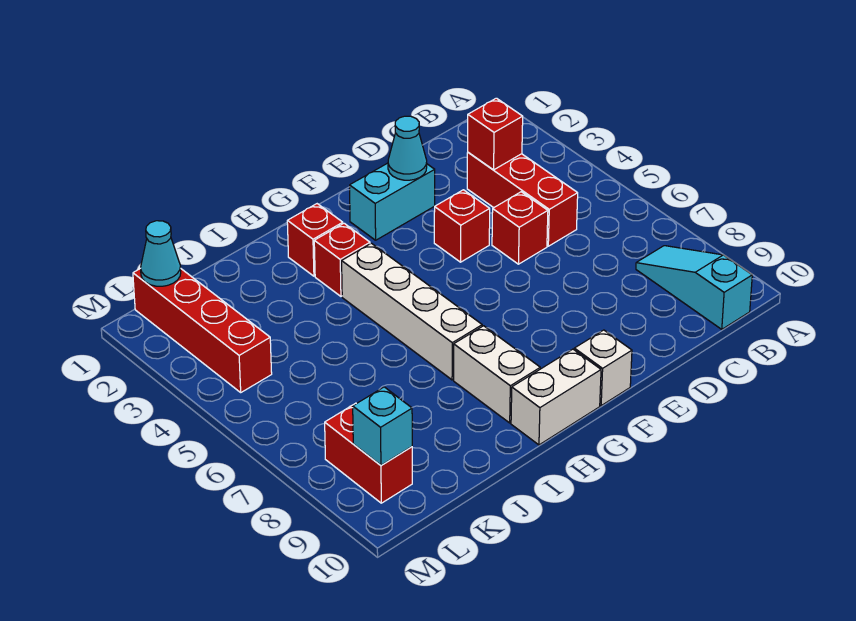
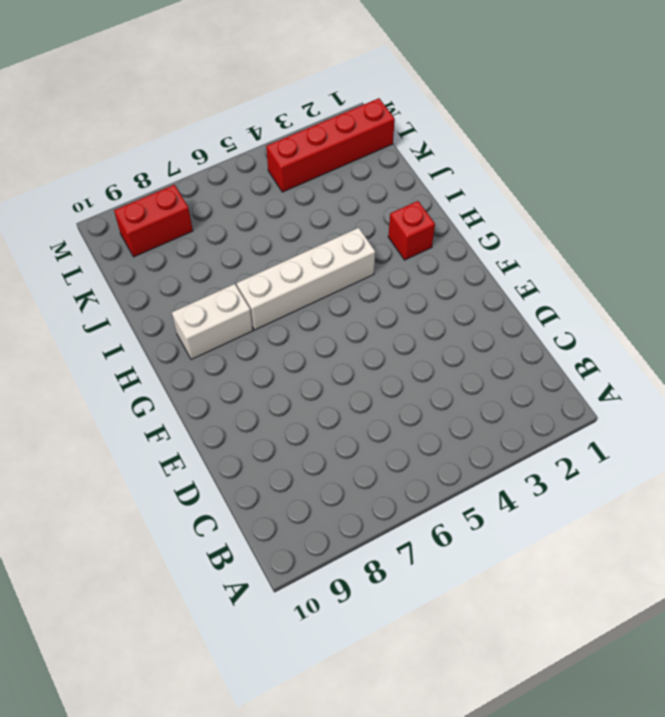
none -> cyan 1x3 slope [636,246,752,329]
none -> red 1x3 brick [467,153,578,246]
none -> red 1x1 brick [492,192,548,264]

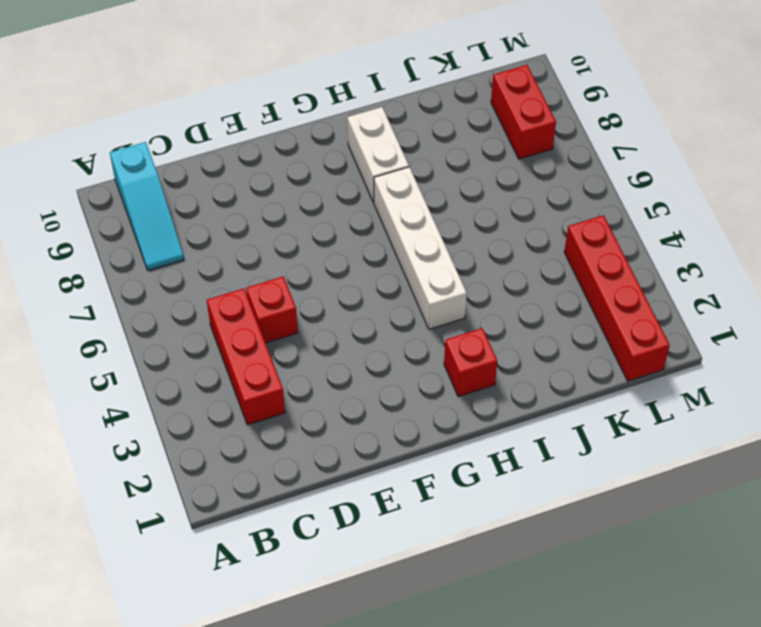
none -> cyan 1x2 brick [350,163,435,240]
none -> red 1x1 brick [434,190,490,262]
none -> white 1x1 brick [574,330,632,406]

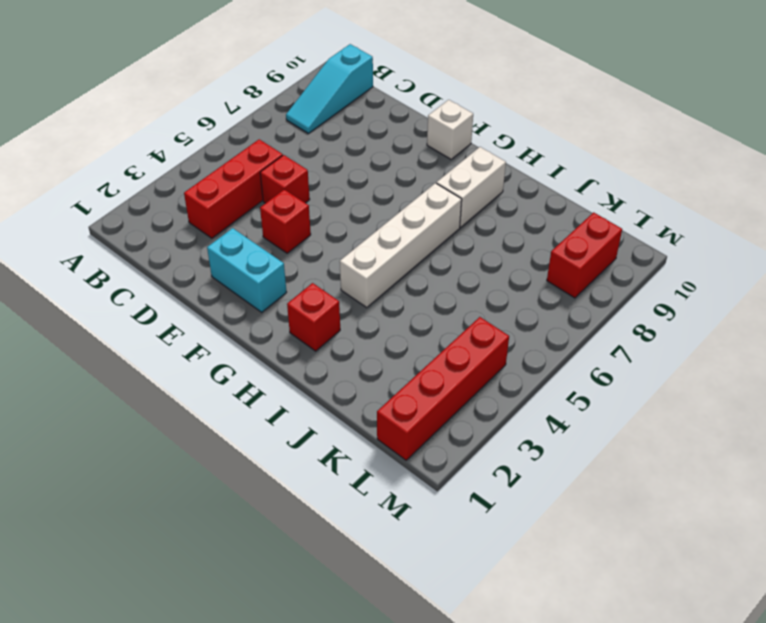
none -> white 1x2 brick [511,349,601,445]
none -> red 1x1 brick [314,223,370,296]
none -> red 1x1 brick [468,98,523,170]

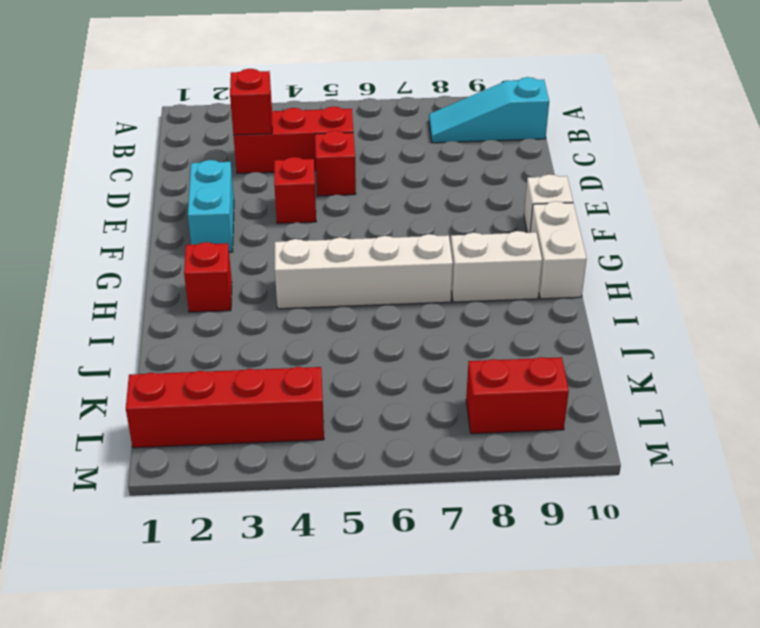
none -> red 1x1 brick [314,223,370,296]
none -> cyan 1x1 cone [388,116,427,180]
none -> cyan 1x1 cone [141,221,181,286]

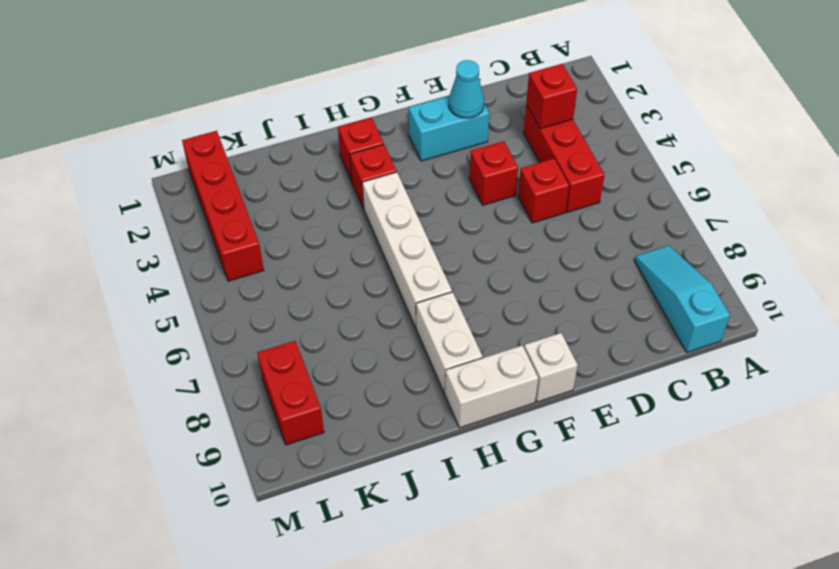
none -> cyan 1x1 cone [141,221,181,286]
none -> cyan 1x1 brick [353,387,412,465]

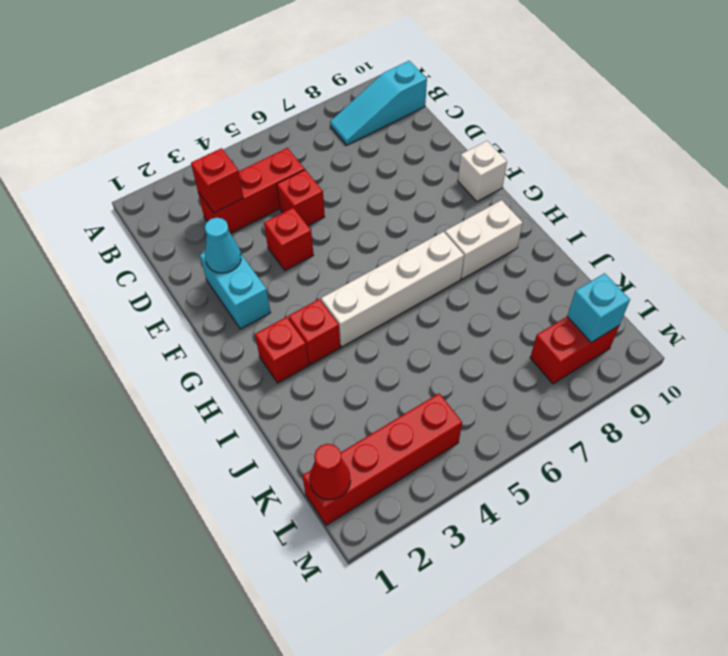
red 1x1 cone [310,444,351,500] -> cyan 1x1 cone [141,221,181,286]
none -> white 1x2 brick [511,349,601,445]

